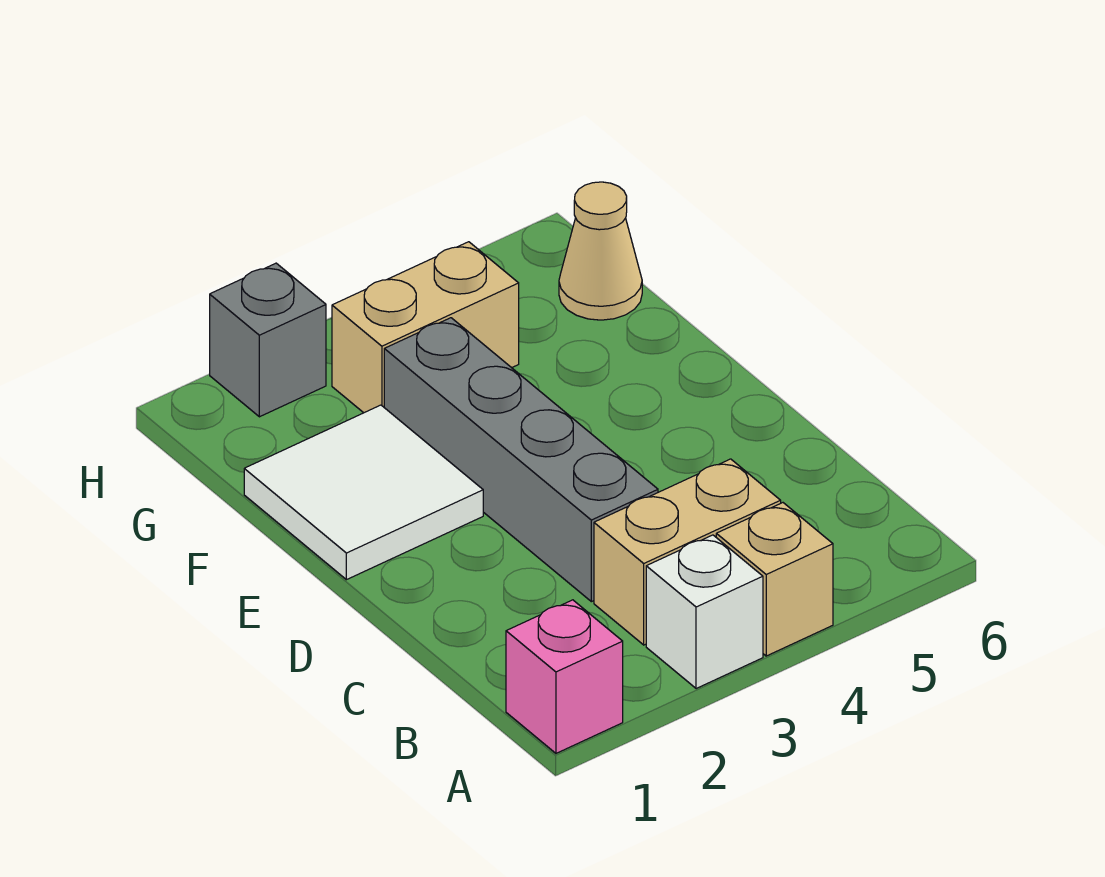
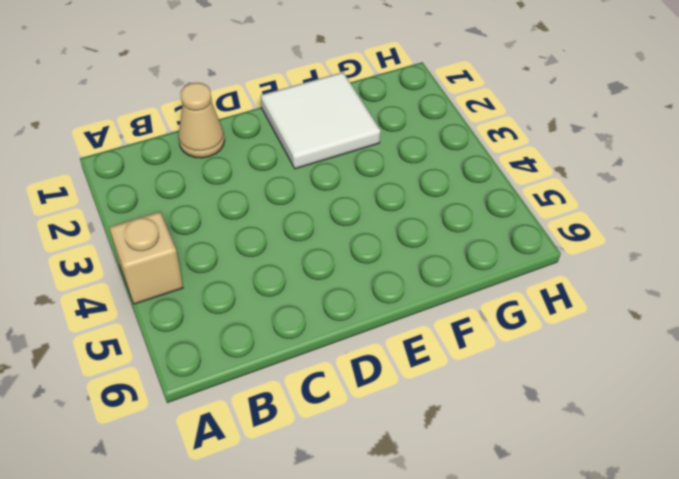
tan 1x1 cone [178,83,225,158] -> tan 1x1 cone moved to [559,182,642,320]
none -> pink 1x1 brick [506,600,623,753]
none -> white 1x1 brick [646,535,763,689]

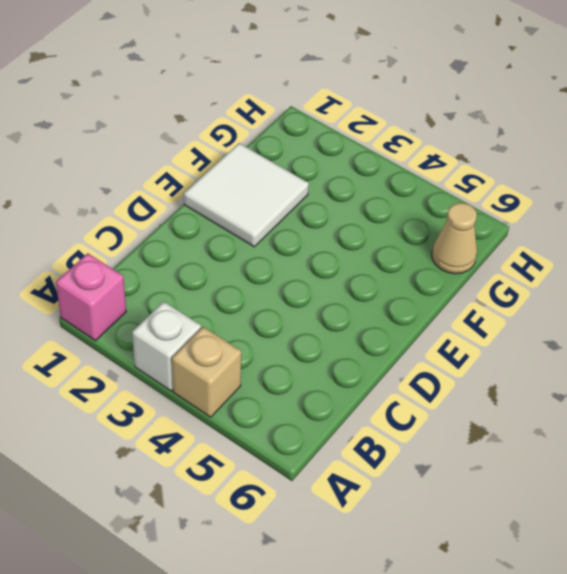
none -> tan 1x2 brick [594,459,781,645]
none -> grey 1x4 brick [384,318,658,602]

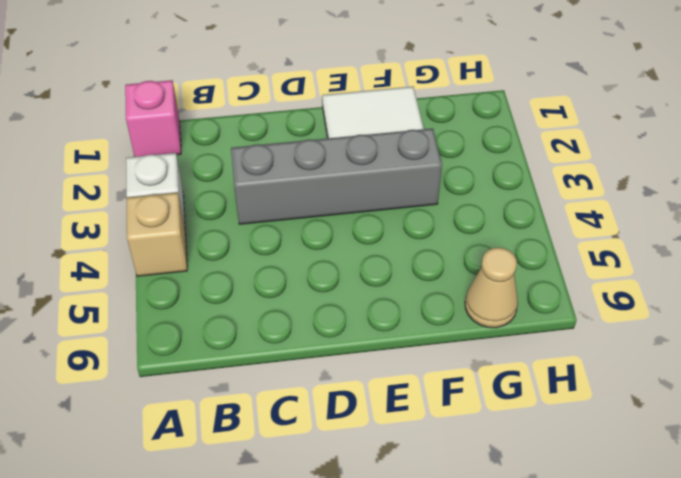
none -> tan 1x2 brick [594,459,781,645]
none -> tan 1x2 brick [332,242,519,413]

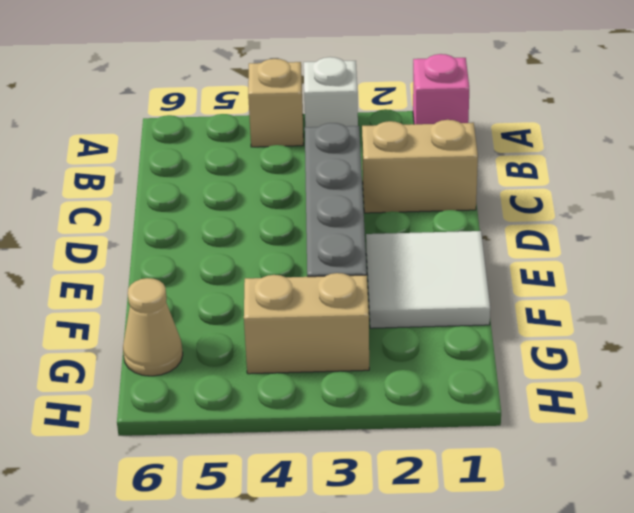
tan 1x2 brick [362,120,478,213] -> tan 1x2 brick moved to [594,459,781,645]
none -> grey 1x1 brick [210,263,326,417]

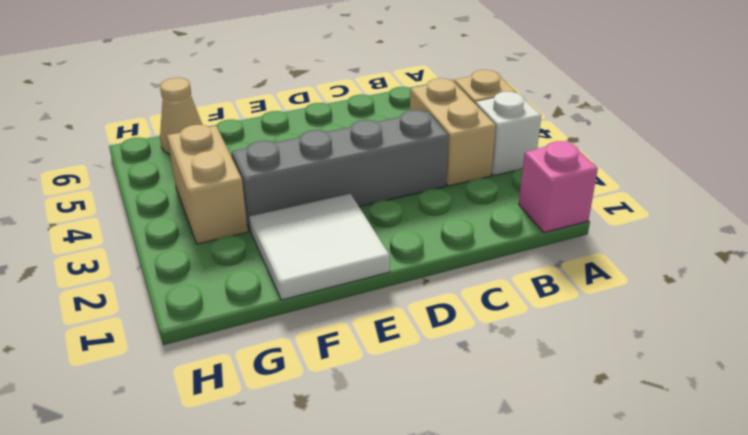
none -> grey 1x1 brick [210,263,326,417]

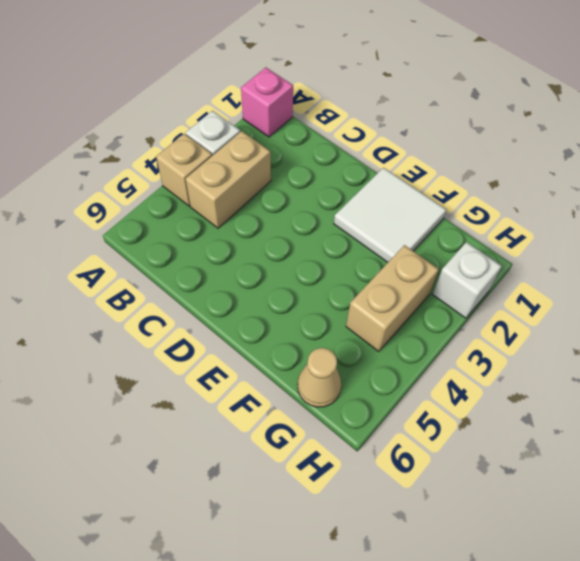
white 1x1 brick [432,242,502,318] -> grey 1x1 brick [210,263,326,417]
none -> grey 1x4 brick [384,318,658,602]

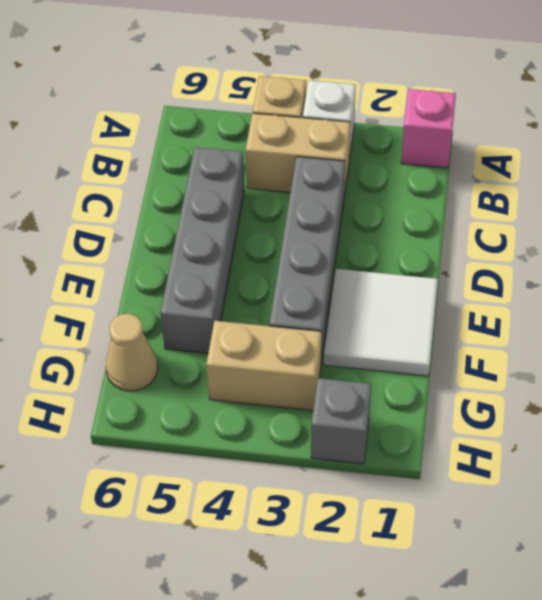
grey 1x4 brick [160,147,244,353] -> none

